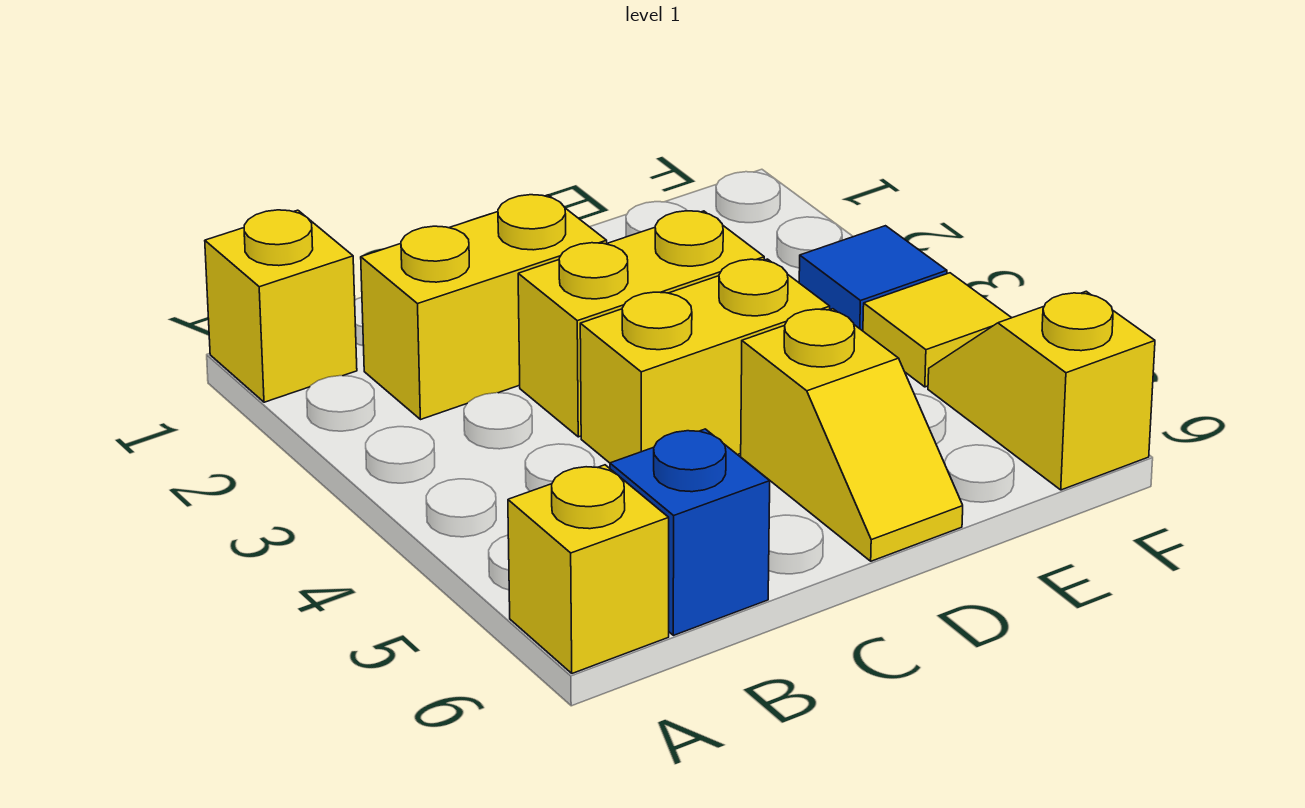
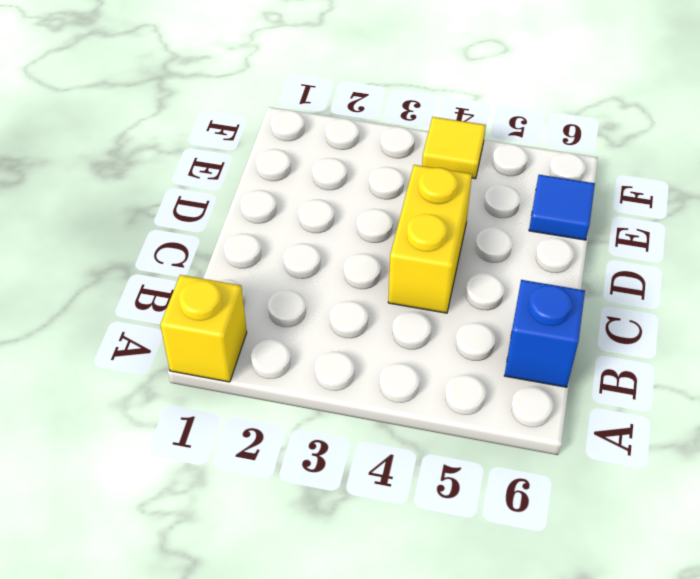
blue 1x1 tile [529,175,595,240] -> blue 1x1 tile moved to [799,226,947,331]
none -> yellow 1x1 brick [508,465,669,673]
none -> yellow 1x2 brick [361,195,607,420]

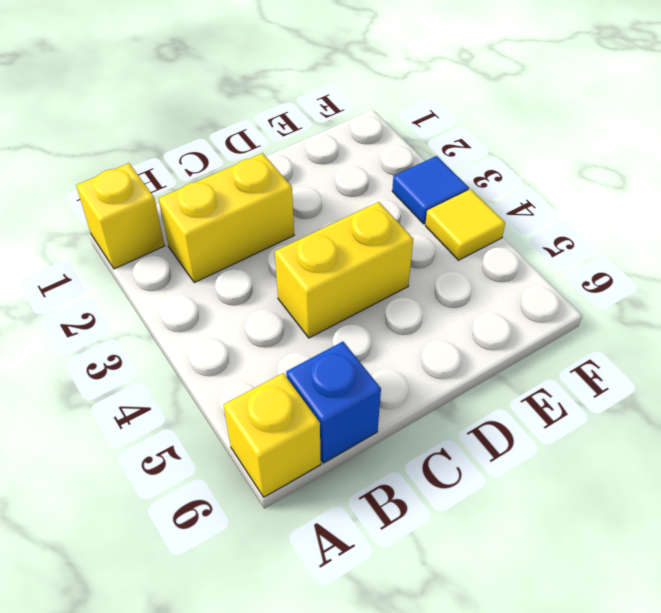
none -> yellow 1x2 brick [518,211,764,437]
none -> yellow 1x2 slope [741,309,963,561]

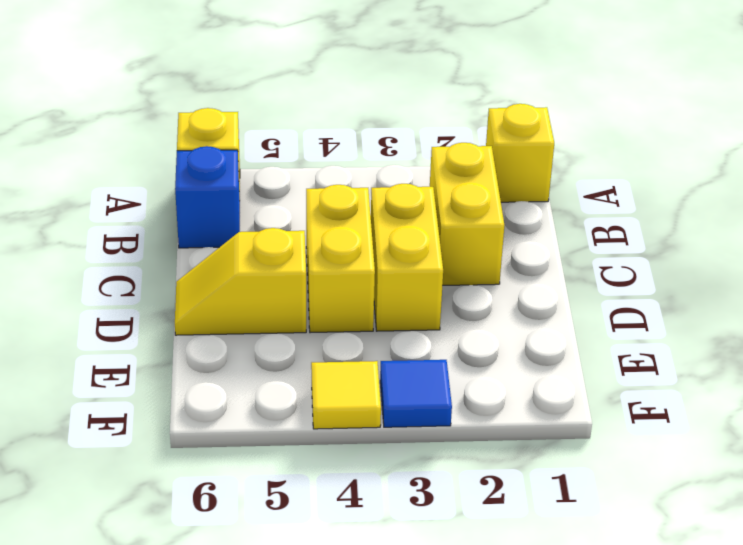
none -> yellow 1x2 slope [928,291,1155,490]

